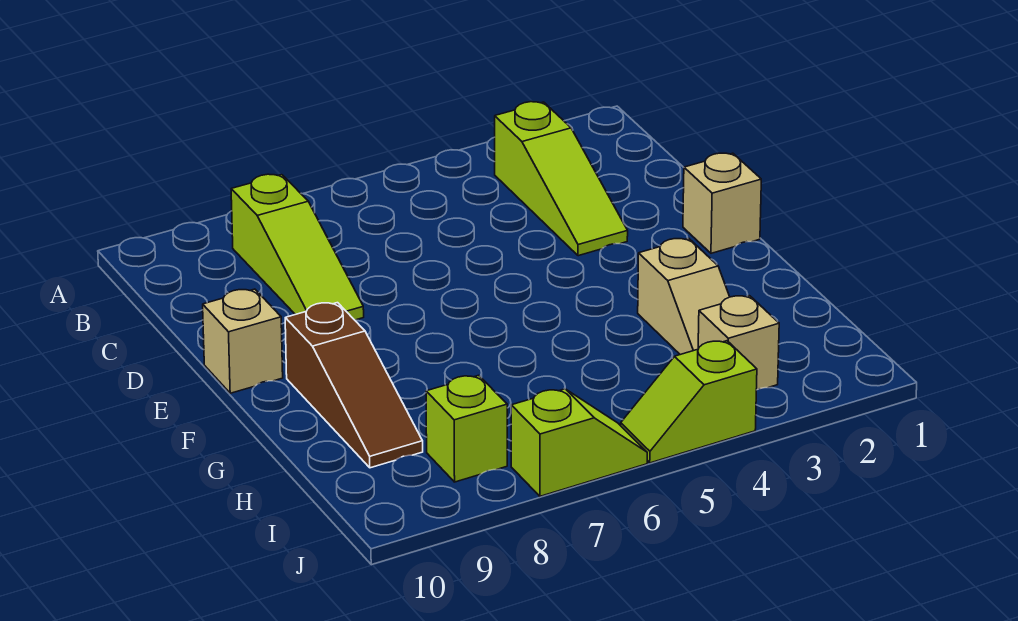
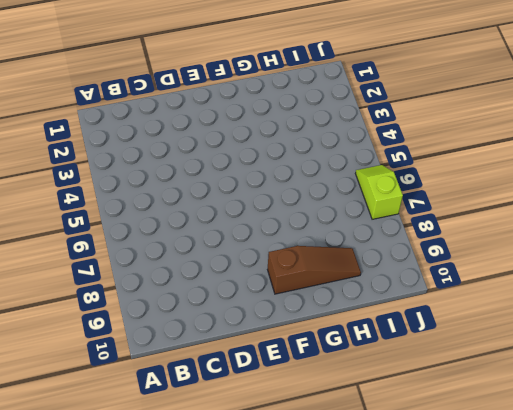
none -> lime 1x3 slope [495,102,628,256]
none -> lime 1x3 slope [231,174,364,320]

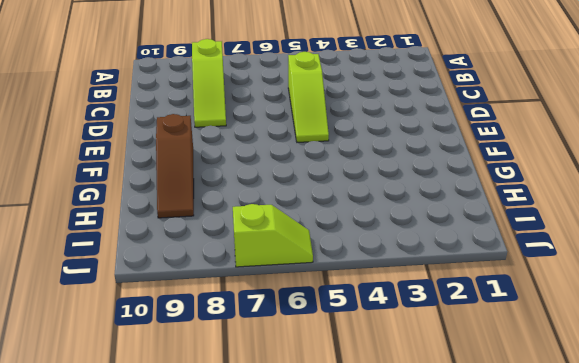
lime 1x3 slope [288,52,329,142] -> lime 1x3 slope moved to [495,102,628,256]
none -> tan 1x1 brick [683,153,761,253]
none -> tan 1x1 brick [203,289,283,393]

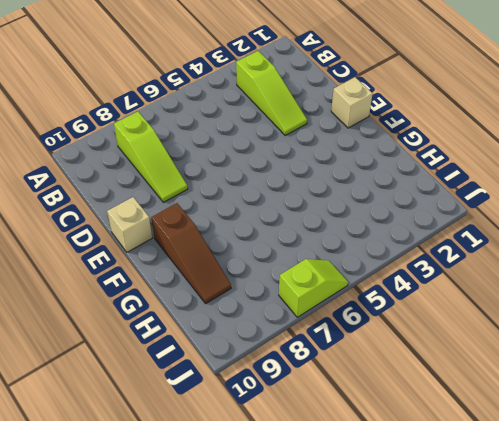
none -> tan 1x2 slope [638,238,730,355]
none -> tan 1x1 brick [698,296,779,390]

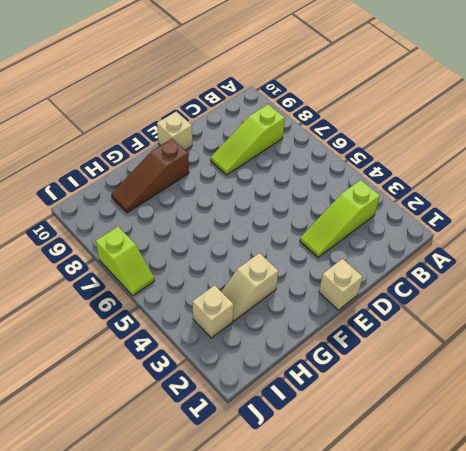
none -> lime 1x1 brick [426,375,507,482]
none -> lime 1x2 slope [621,341,757,463]

